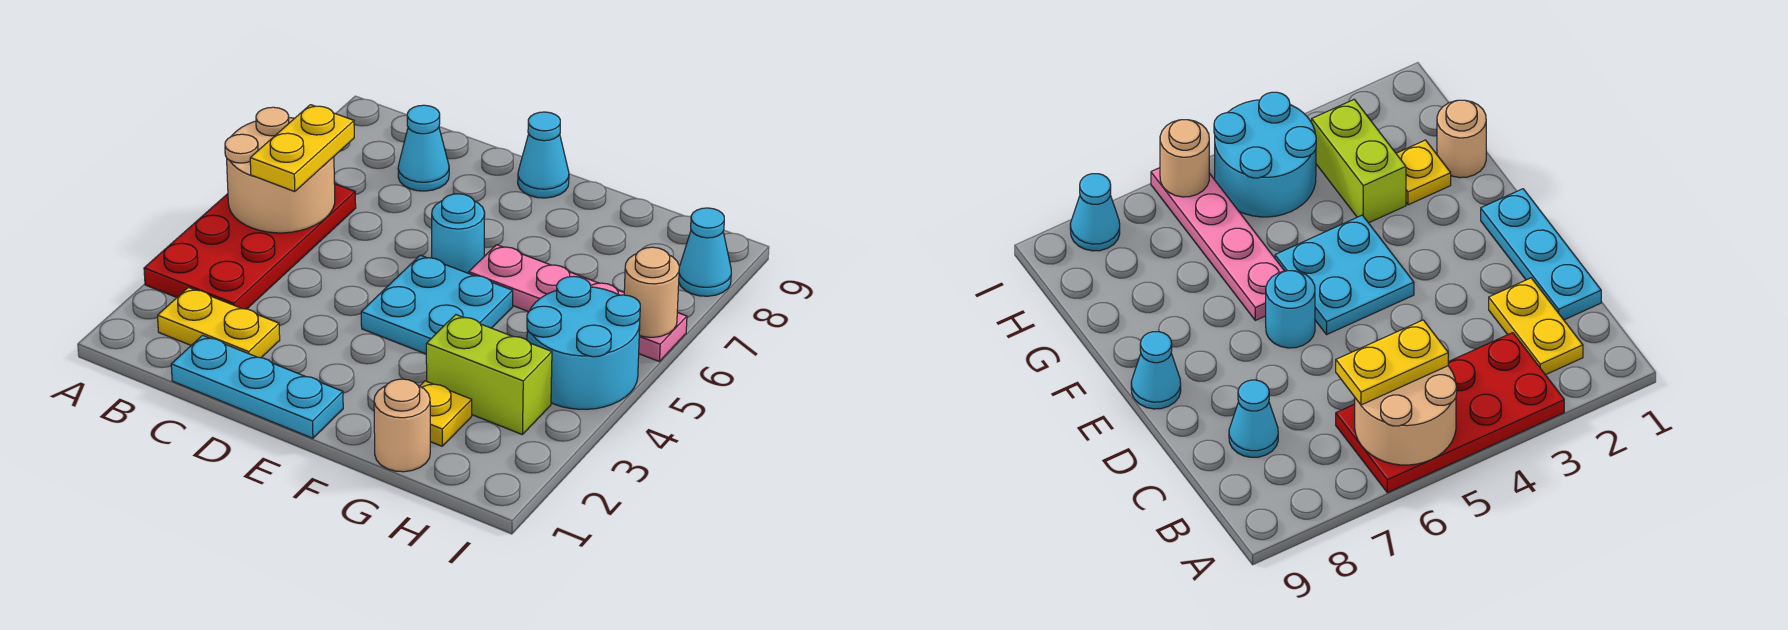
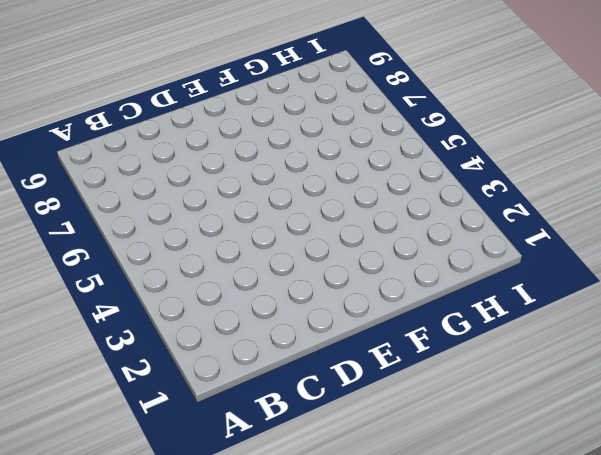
none -> red 2x4 plate [144,184,356,309]
none -> yellow 1x2 plate [158,287,280,358]
none -> cyan 1x3 plate [171,335,343,438]

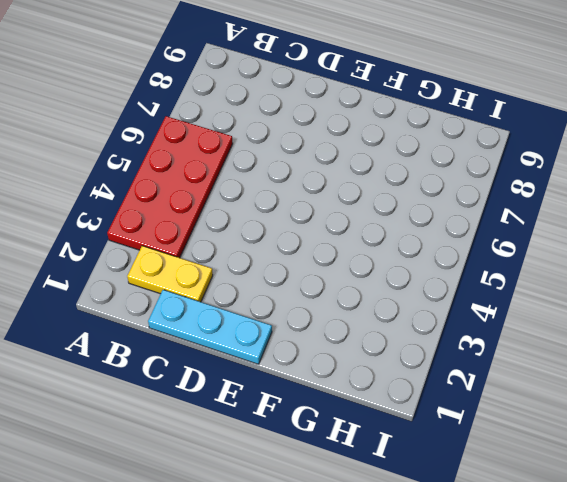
none -> cyan 1x1 cone [398,105,449,191]
none -> cyan 2x2 plate [361,255,513,354]
none -> cyan 1x1 round brick [432,194,485,273]

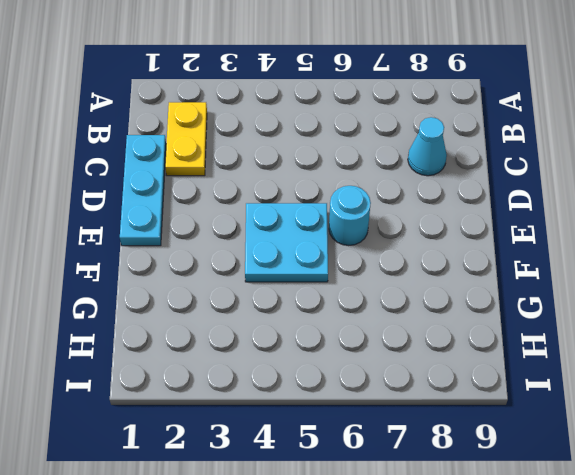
none -> red 2x4 plate [144,184,356,309]
none -> cyan 1x1 cone [518,112,569,198]
none -> pink 1x4 plate [469,245,687,362]

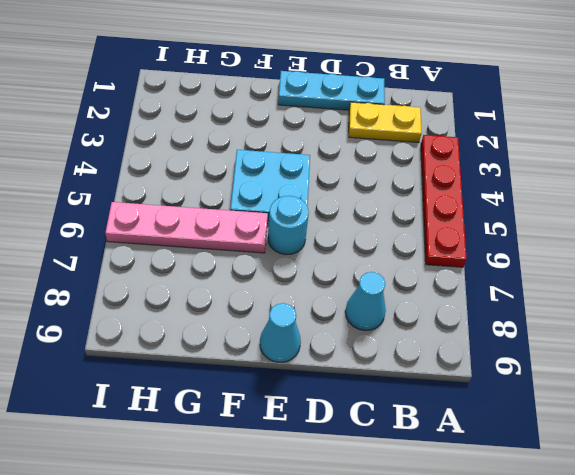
red 1x4 plate [421,135,467,267] -> red 2x4 plate [144,184,356,309]
none -> tan 1x1 round brick [374,379,430,472]
none -> yellow 1x1 plate [420,381,472,446]
none -> lime 1x2 brick [426,315,552,435]

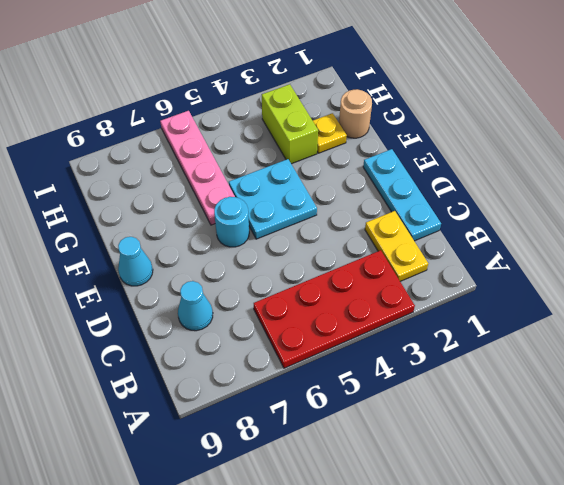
none -> cyan 2x2 round brick [527,276,640,409]
none -> cyan 1x1 cone [679,208,731,296]
none -> tan 2x2 round brick [225,107,335,233]

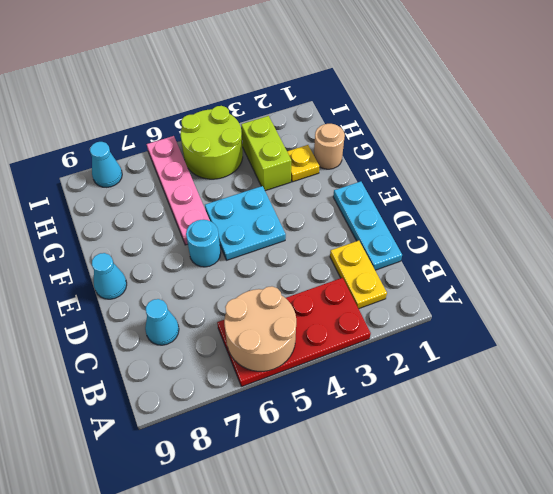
lime 2x2 round brick [181,106,243,179] -> cyan 2x2 round brick [527,276,640,409]
none -> tan 1x1 round brick [624,247,679,337]
none -> yellow 1x2 plate [250,105,354,192]

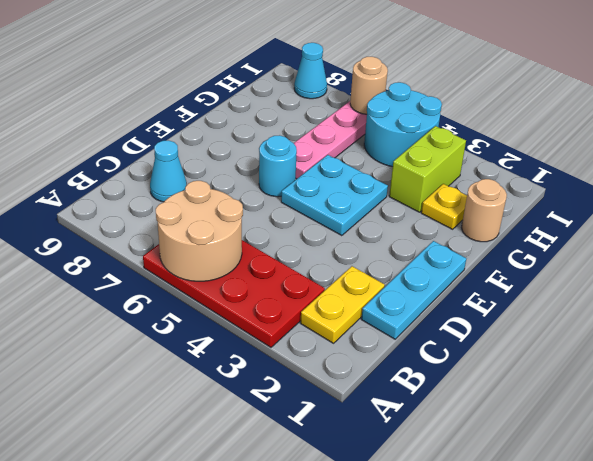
none -> cyan 1x1 cone [518,112,569,198]
none -> yellow 1x2 plate [250,105,354,192]

